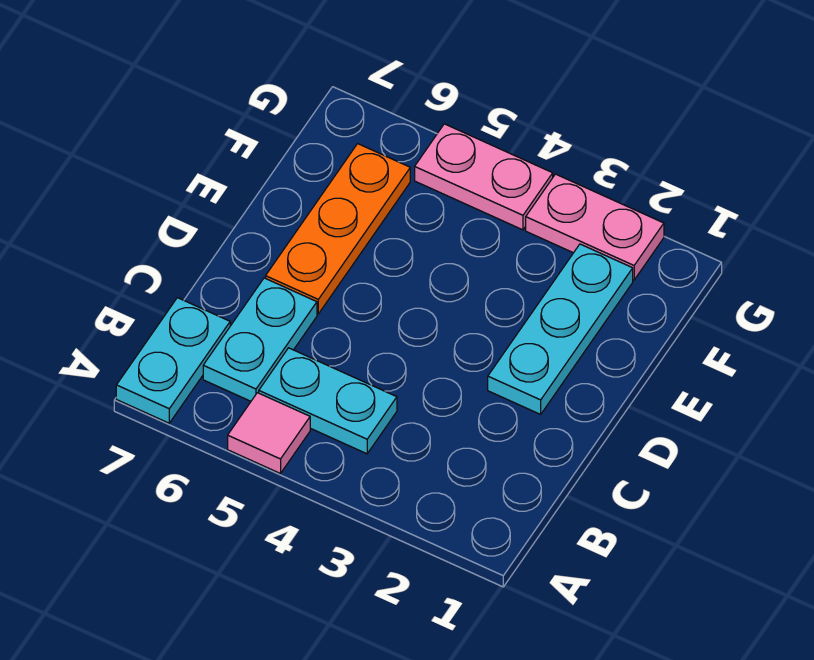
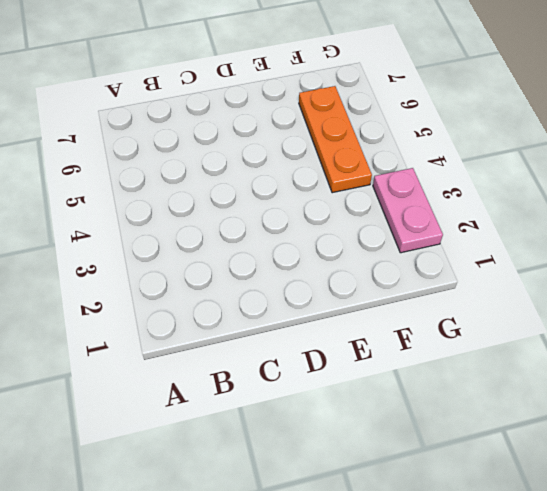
orange 1x3 plate [299,86,372,193] -> orange 1x3 plate turned to [266,144,410,314]
none -> pink 1x1 tile [228,393,310,474]
none -> cyan 1x2 plate [116,298,230,423]

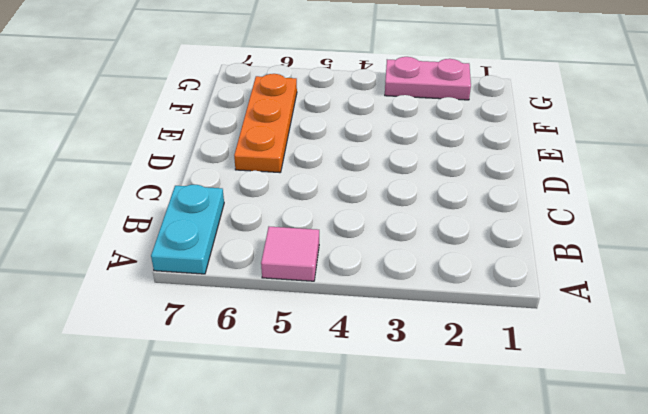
none -> cyan 1x2 plate [259,348,397,454]
none -> cyan 1x2 plate [203,278,317,401]

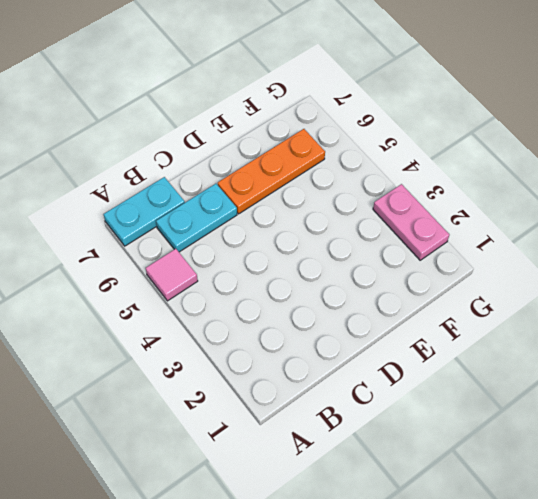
none -> cyan 1x2 plate [259,348,397,454]
none -> cyan 1x3 plate [488,244,633,414]

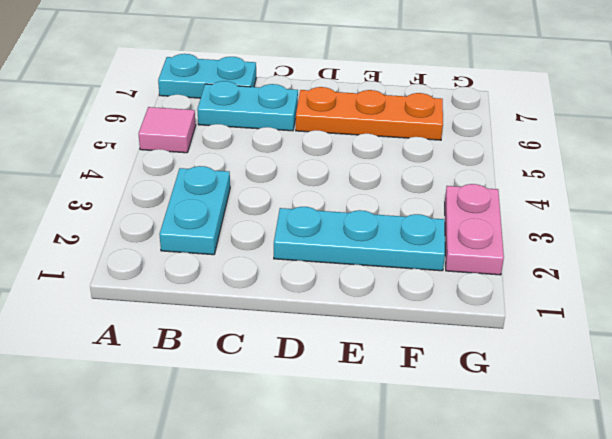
cyan 1x2 plate [159,166,230,255] -> cyan 1x2 plate moved to [259,348,397,454]
none -> pink 1x2 plate [415,124,553,230]

